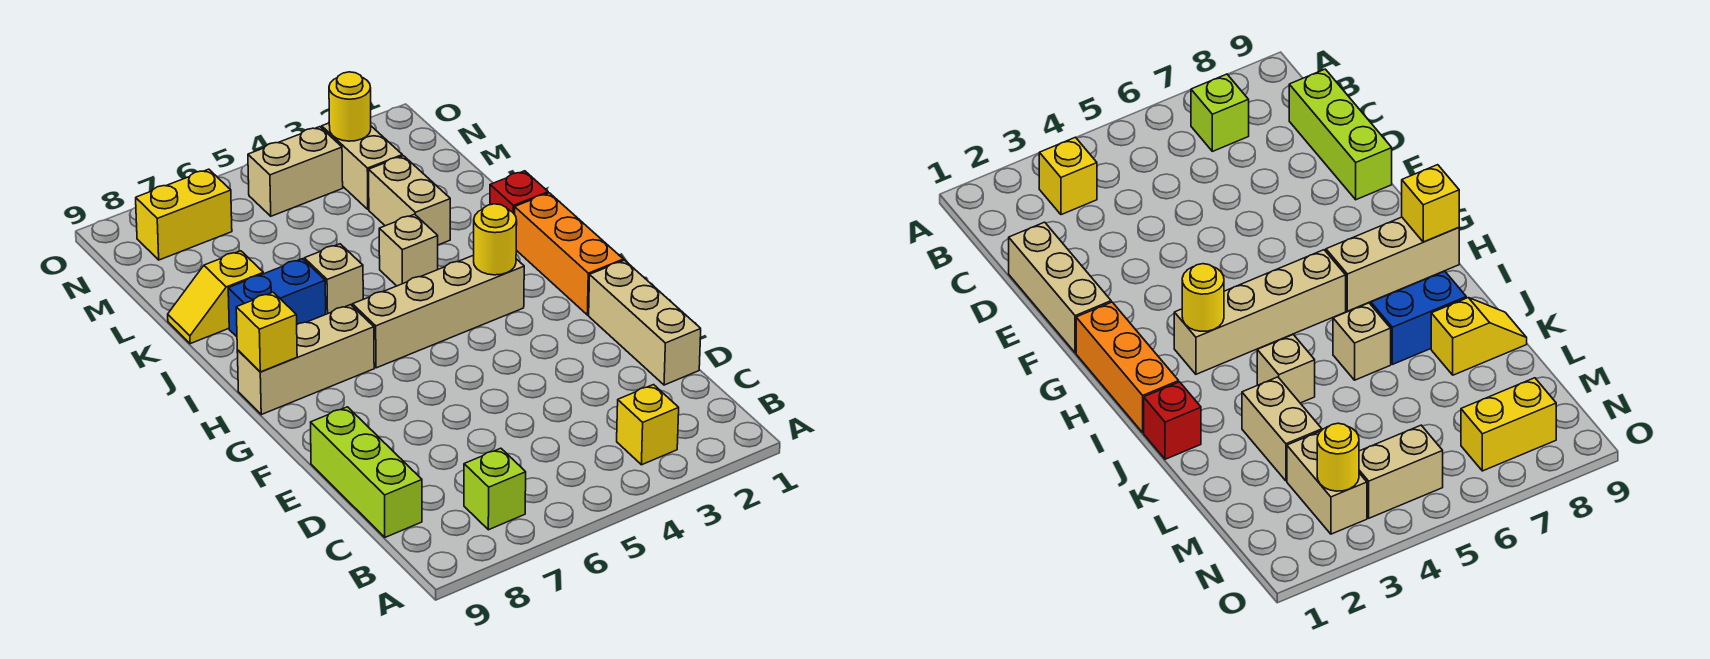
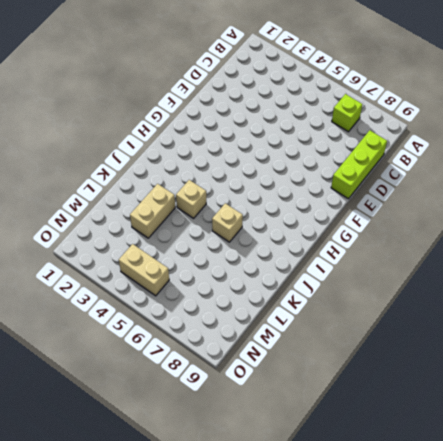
none -> yellow 1x1 brick [617,385,679,465]
none -> tan 1x3 brick [589,260,701,385]
none -> orange 1x3 brick [515,193,623,315]

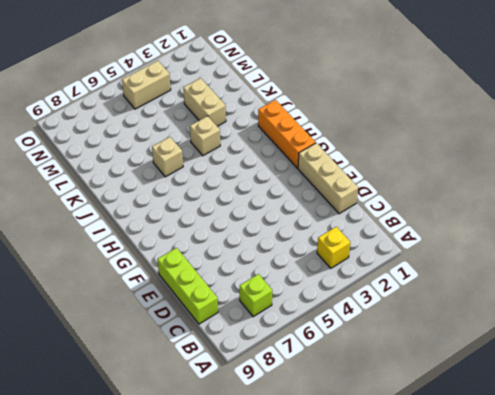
none -> tan 1x4 brick [352,255,524,368]
none -> tan 1x3 brick [237,305,374,415]
none -> red 1x1 brick [490,171,548,214]

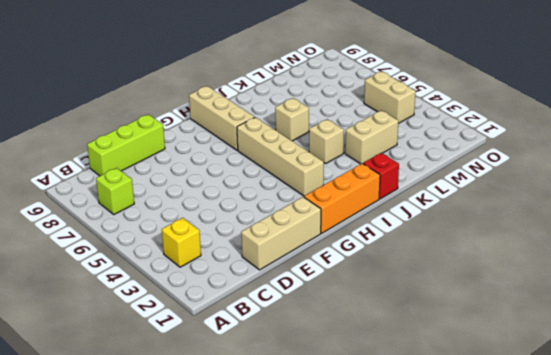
none -> blue 1x2 brick [228,259,326,337]
none -> yellow 1x2 slope [168,251,263,344]
none -> tan 1x2 brick [322,123,402,209]

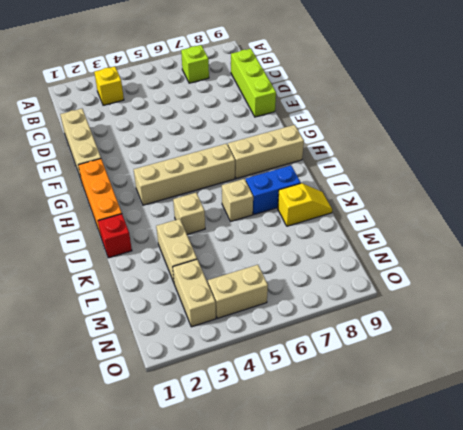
none -> yellow 1x2 brick [136,169,232,260]
none -> yellow 1x1 round brick [474,204,517,275]
none -> yellow 1x1 brick [236,292,297,372]

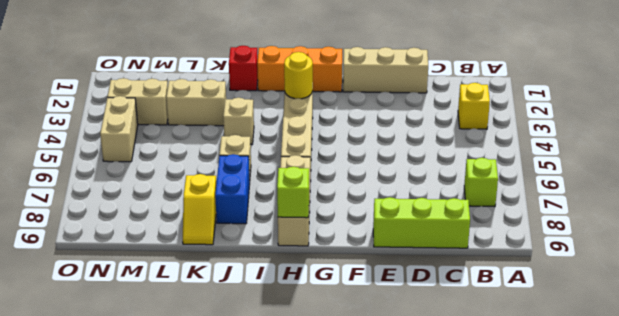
lime 1x1 brick [277,167,309,218] -> yellow 1x1 brick [236,292,297,372]
none -> yellow 1x2 brick [136,169,232,260]
none -> yellow 1x1 round brick [329,72,371,141]

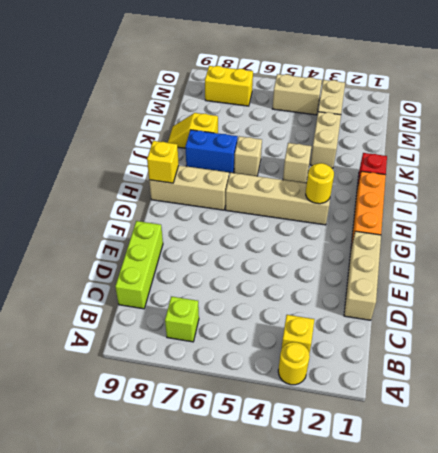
yellow 1x1 round brick [278,342,310,385] -> yellow 1x1 round brick moved to [329,72,371,141]

